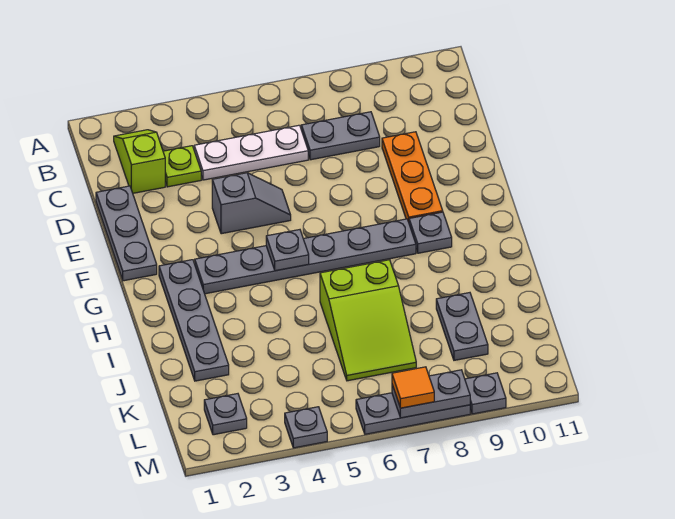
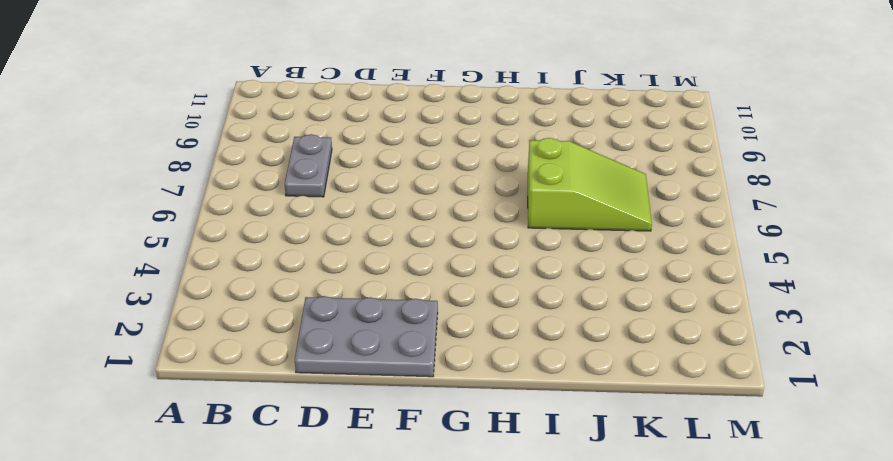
grey 2x3 plate [295,296,438,377] -> grey 1x3 plate [96,186,157,281]
none -> lime 1x2 slope [114,130,165,193]
none -> lime 1x1 plate [163,146,201,187]
none -> white 1x3 plate [194,125,308,180]

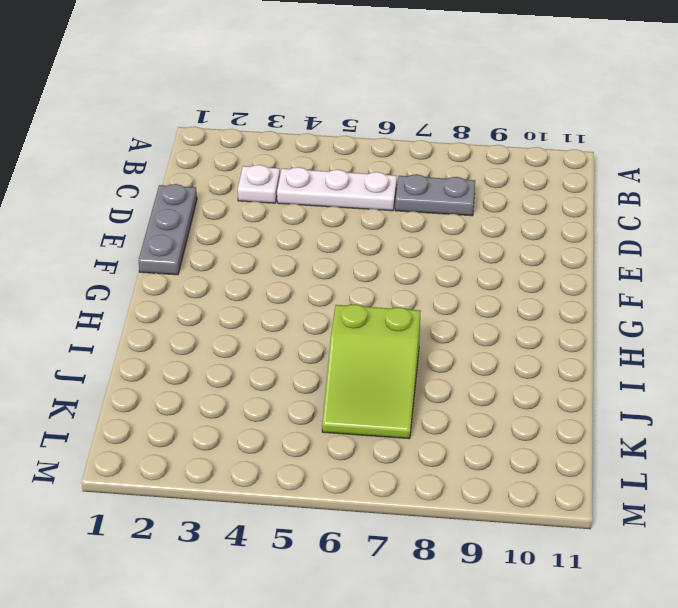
white 1x1 plate [238,165,280,203] -> lime 1x1 plate [163,146,201,187]
none -> lime 1x2 slope [114,130,165,193]
none -> orange 1x3 plate [382,132,443,222]
none -> grey 1x2 slope [212,173,291,234]

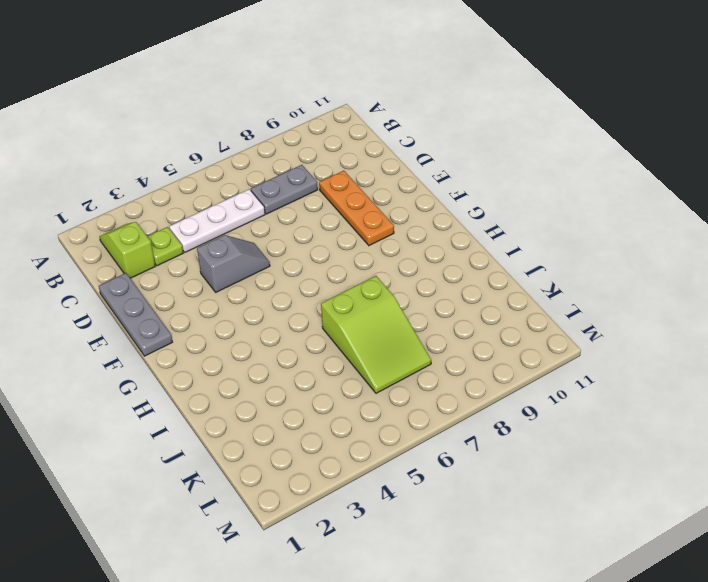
none -> grey 1x4 plate [159,260,229,381]
none -> grey 1x6 plate [195,219,416,294]
none -> grey 1x1 plate [409,212,452,253]

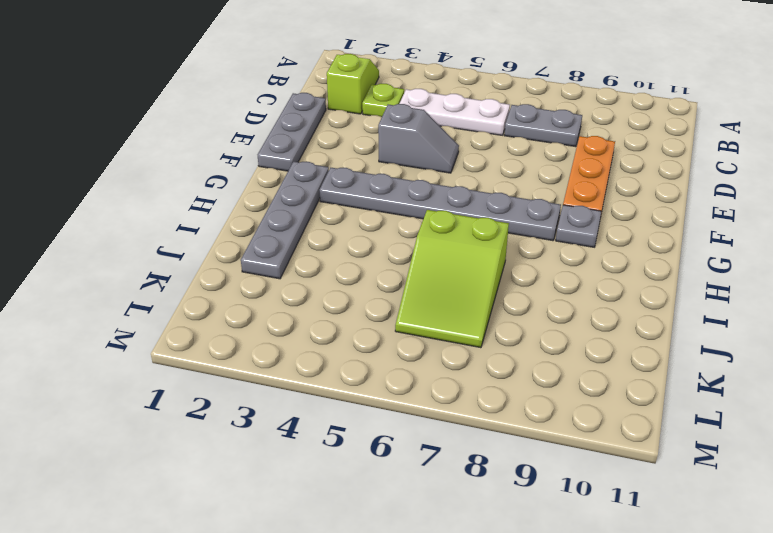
none -> grey 1x2 plate [436,293,488,360]
none -> grey 1x1 plate [204,394,247,435]
none -> grey 1x1 plate [285,407,327,448]

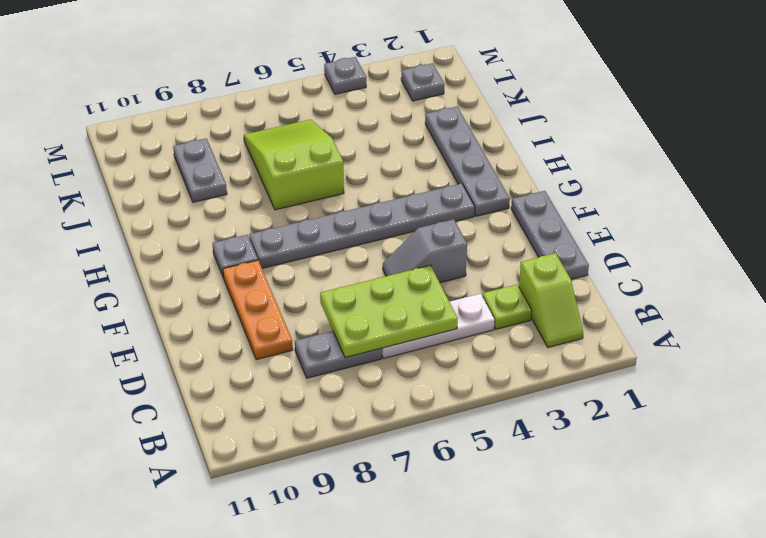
lime 2x3 plate [320,265,458,358] -> none
none -> grey 1x3 plate [356,393,470,434]
none -> grey 1x1 plate [465,373,506,414]
none -> grey 1x1 plate [266,230,309,271]

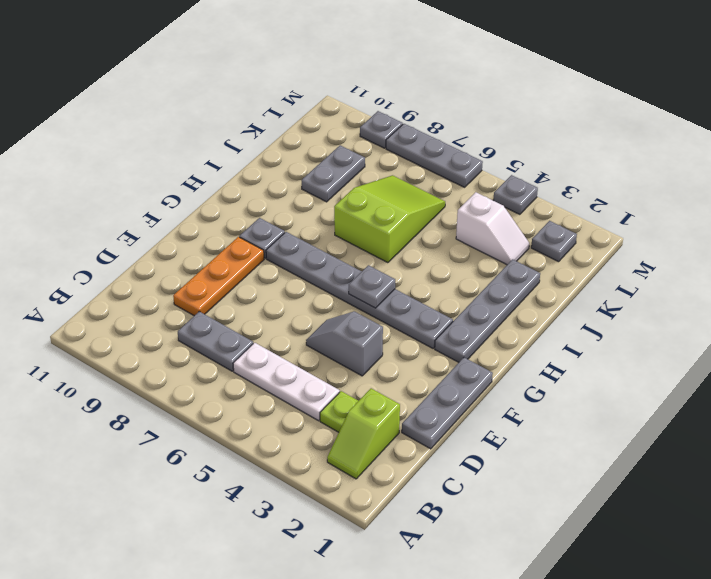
white 1x2 slope [456,192,529,265] -> none
none -> grey 1x2 plate [392,370,470,418]
none -> orange 1x1 tile [392,367,434,408]

